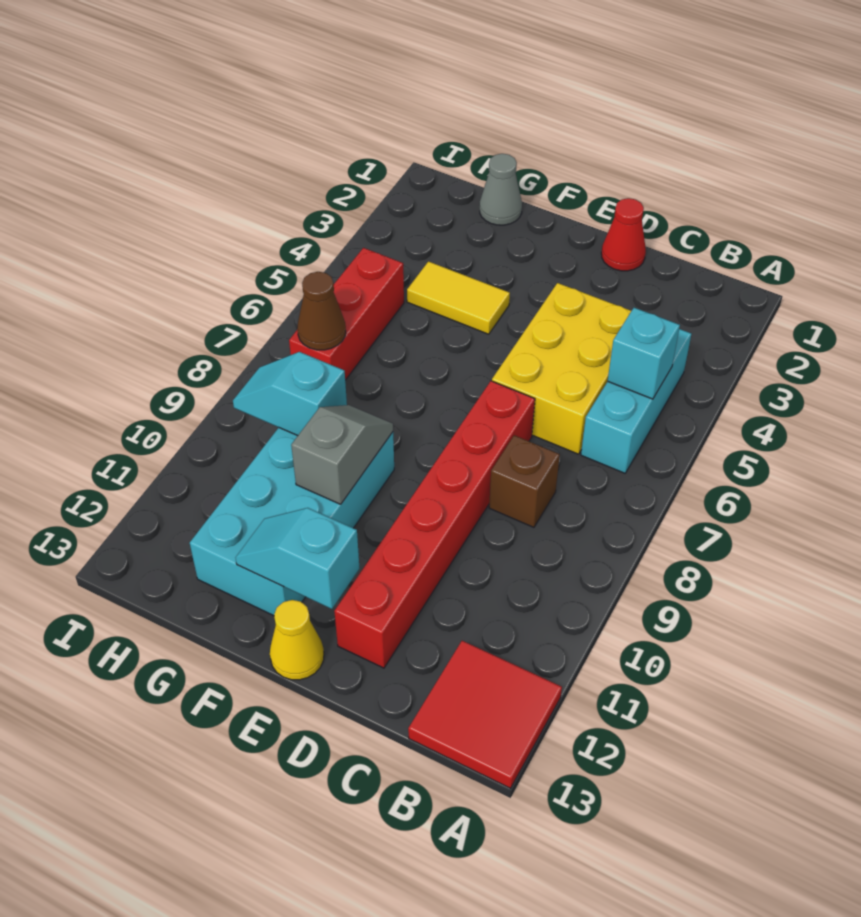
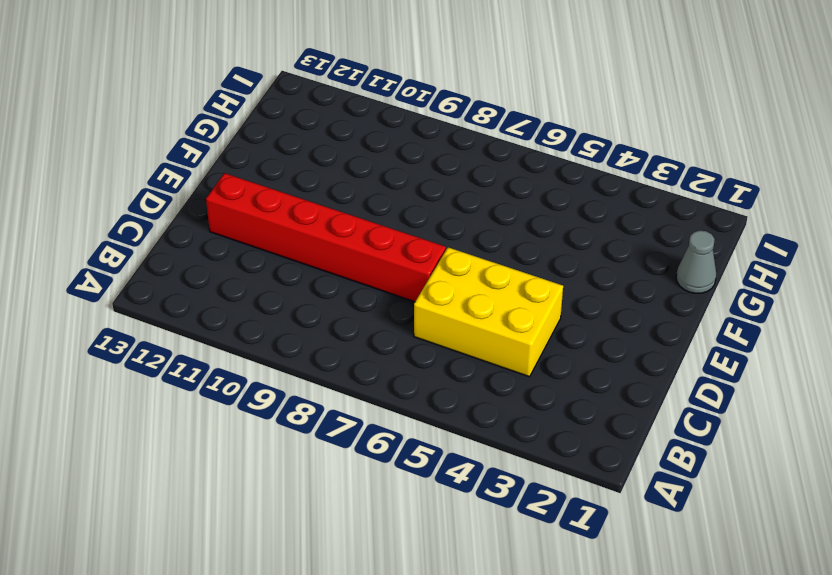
none -> red 2x2 tile [408,641,562,788]
none -> cyan 1x3 brick [581,329,691,473]
none -> brown 1x1 brick [489,435,560,527]

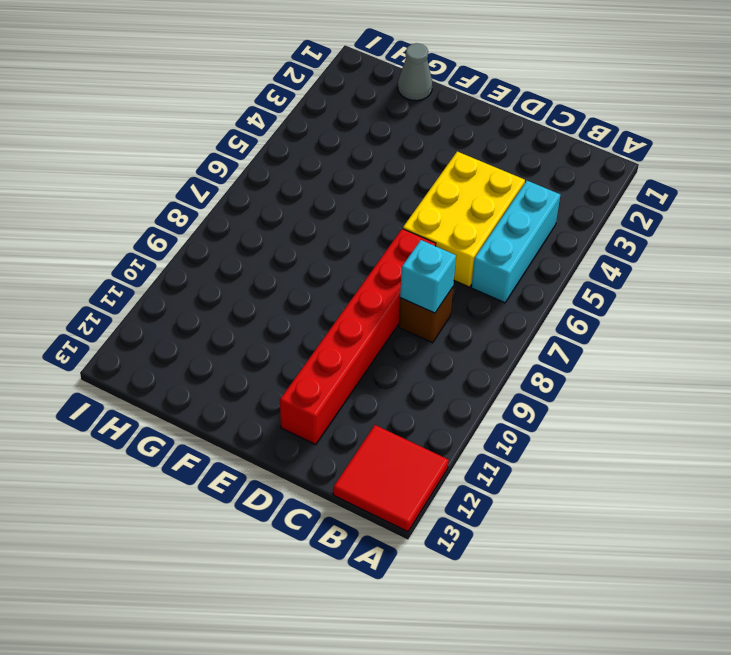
cyan 1x1 brick [400,240,456,313] -> cyan 1x1 brick moved to [608,308,680,399]
none -> red 1x1 cone [601,198,646,271]
none -> yellow 1x1 cone [270,600,324,680]
none -> yellow 1x2 tile [407,262,510,334]

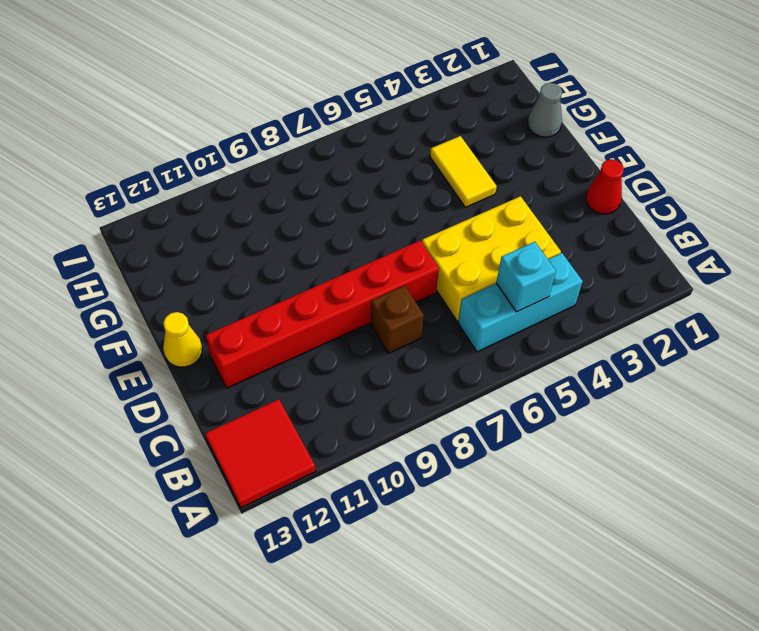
none -> cyan 2x4 brick [190,428,394,616]
none -> red 1x3 brick [289,248,404,380]
none -> cyan 1x2 slope [235,508,360,609]

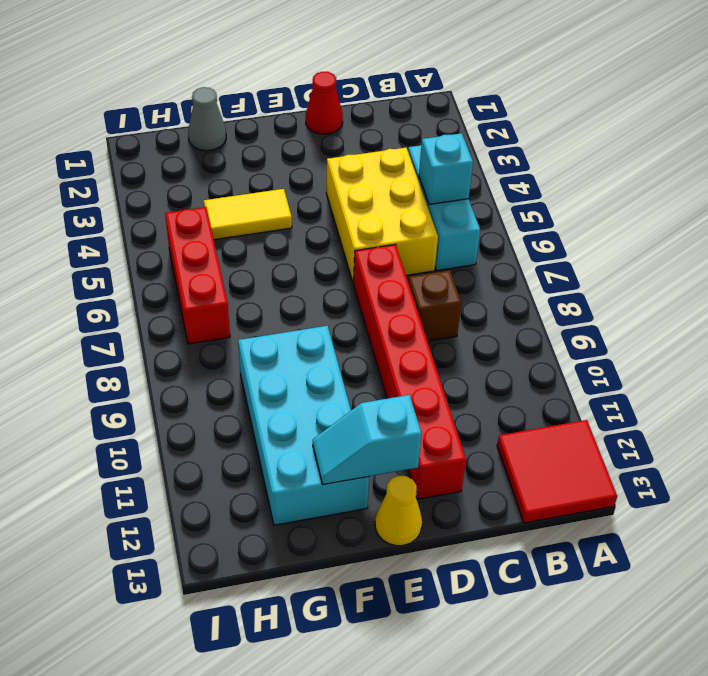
none -> grey 1x2 slope [291,405,393,504]
none -> cyan 1x2 slope [233,352,347,436]
none -> brown 1x1 cone [297,272,346,350]

